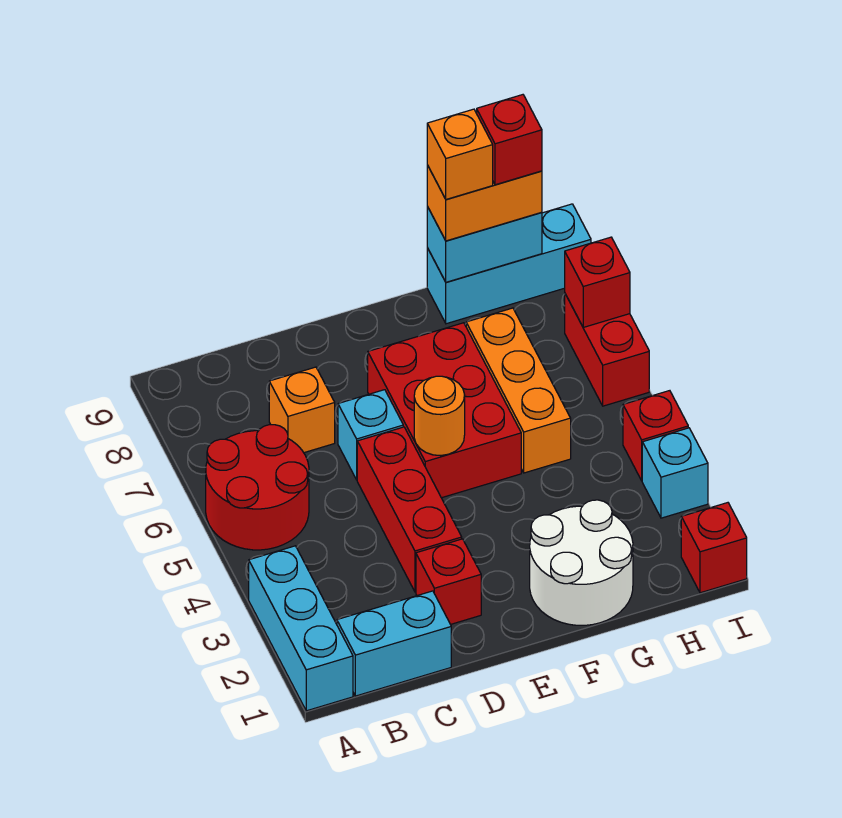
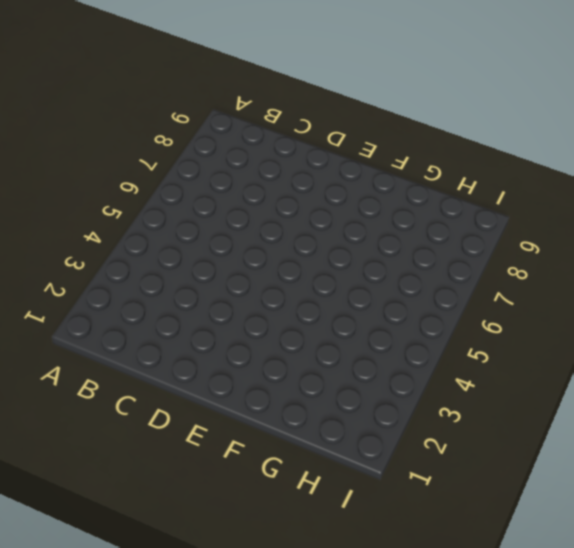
none -> cyan 1x3 brick [249,546,353,711]
none -> red 2x2 round brick [206,425,309,550]
none -> cyan 1x2 brick [337,591,451,696]

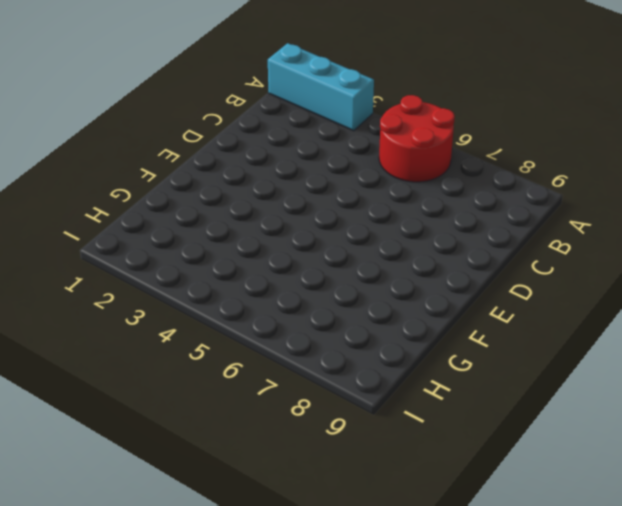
none -> cyan 1x2 brick [337,591,451,696]
none -> orange 1x1 brick [269,367,335,453]
none -> red 1x1 brick [416,539,481,624]

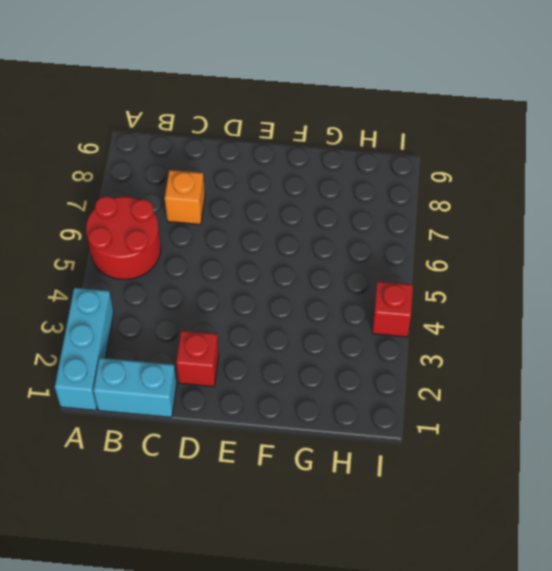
none -> red 1x3 brick [357,427,462,592]
none -> cyan 1x1 brick [338,390,403,480]
none -> red 2x3 brick [368,323,521,498]

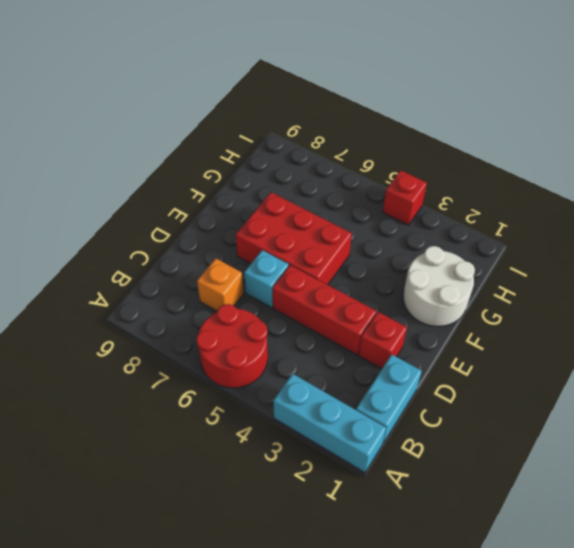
none -> orange 1x3 brick [466,308,571,473]
none -> cyan 1x3 brick [427,204,591,324]
none -> red 1x1 brick [681,503,747,593]

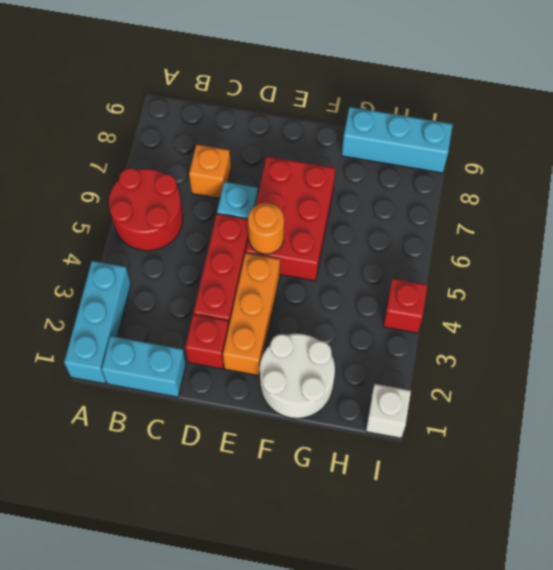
orange 1x3 brick [223,253,280,375] -> orange 1x3 brick moved to [466,308,571,473]
white 1x1 brick [366,384,411,438] -> red 1x1 brick [681,503,747,593]
none -> cyan 1x1 brick [642,428,708,518]
none -> red 1x2 brick [565,294,649,406]
none -> cyan 1x2 brick [427,207,542,282]

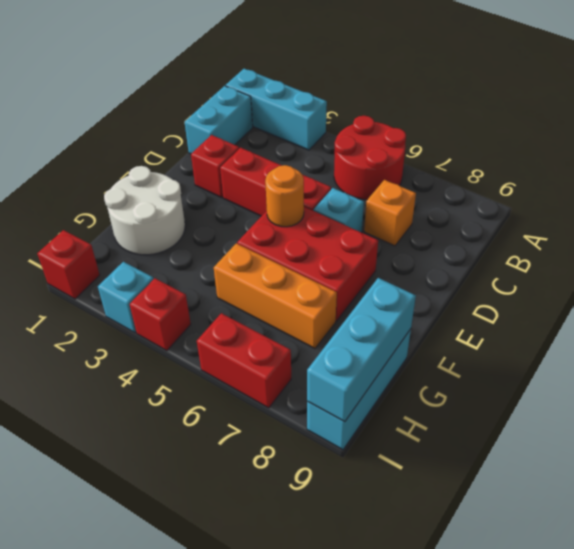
cyan 1x3 brick [307,278,416,422] -> cyan 1x2 brick [427,207,542,282]
none -> red 1x1 brick [565,237,630,327]
none -> orange 1x2 brick [427,165,542,241]
none -> orange 1x1 brick [427,109,493,199]

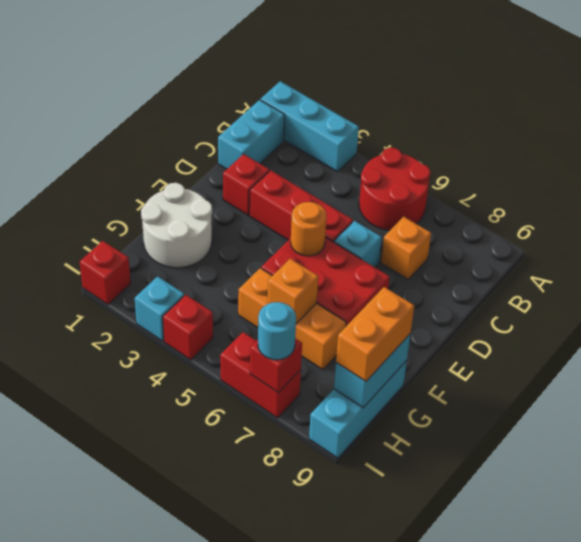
orange 1x1 brick [267,259,318,324] -> orange 1x1 brick moved to [427,109,493,199]
cyan 1x1 round brick [258,302,296,360] -> none
none -> red 1x1 brick [477,95,542,185]

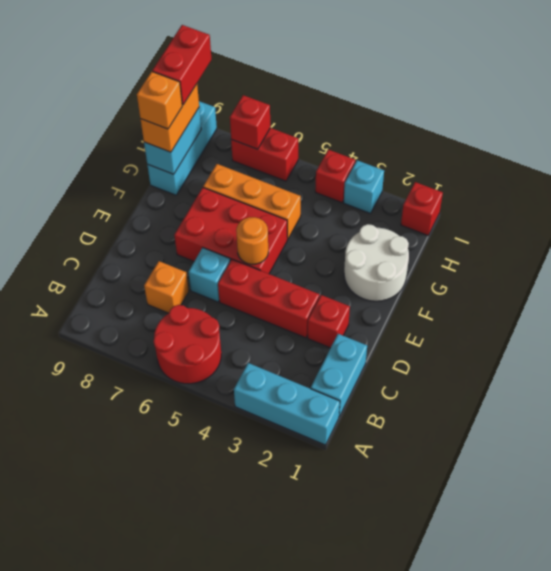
red 1x2 brick [152,25,212,105] -> red 1x1 brick [477,95,542,185]

